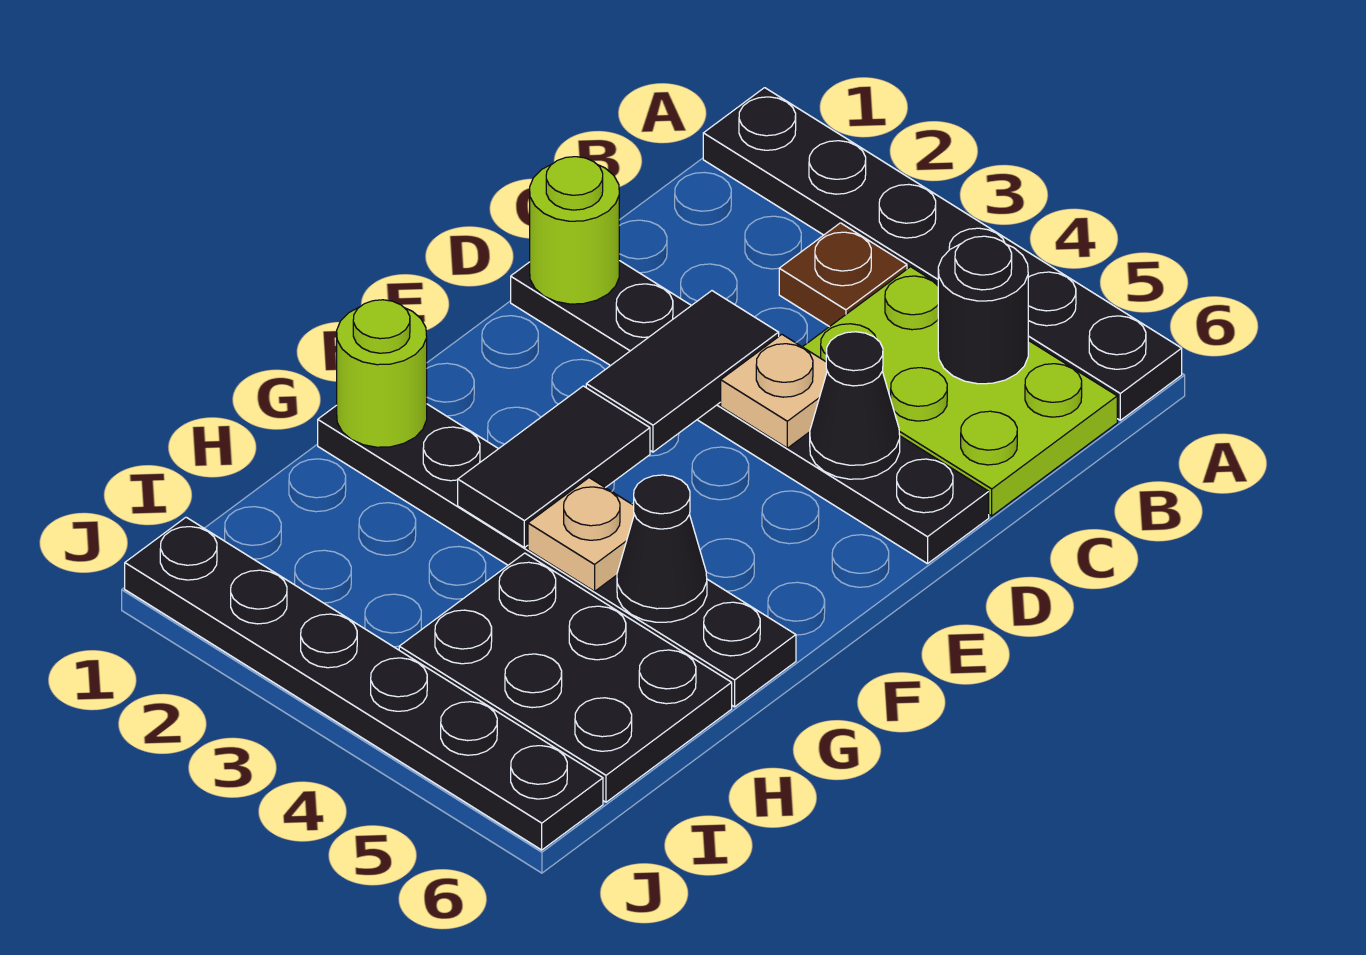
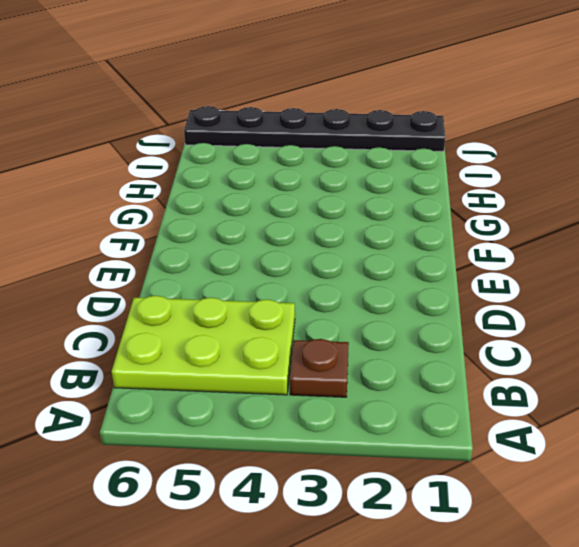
none -> black 1x6 plate [703,88,1182,420]
none -> black 1x6 plate [511,261,989,564]
none -> black 1x6 plate [318,404,796,707]

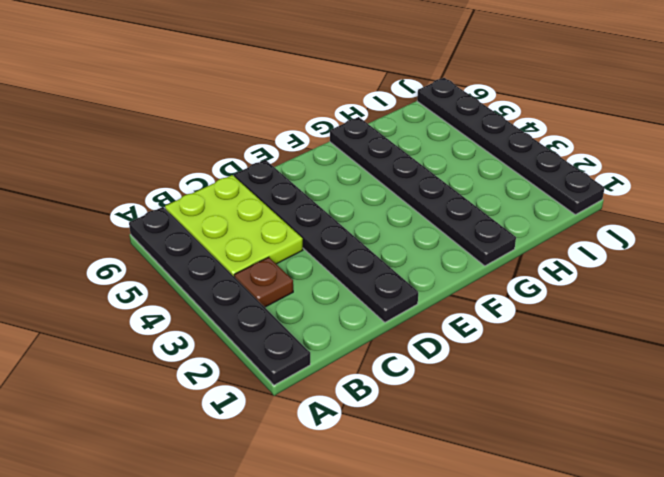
none -> black 2x3 plate [399,553,732,802]
none -> black 1x1 round brick [938,236,1028,384]
none -> lime 1x1 round brick [530,157,619,304]

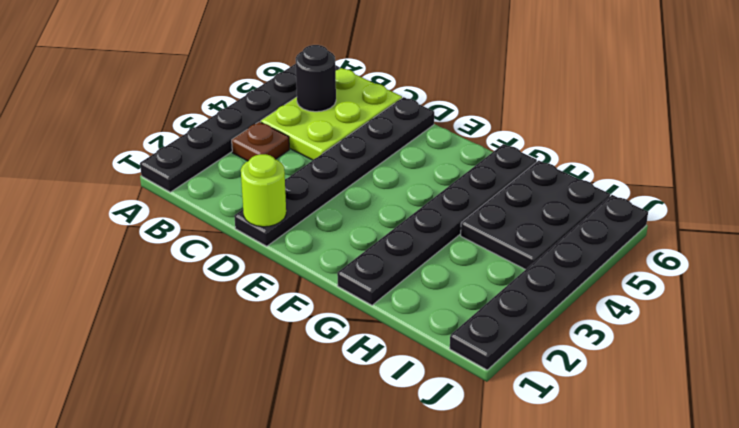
none -> black 1x2 tile [586,291,779,452]
none -> tan 1x1 plate [721,335,827,448]
none -> black 1x1 cone [810,332,900,479]

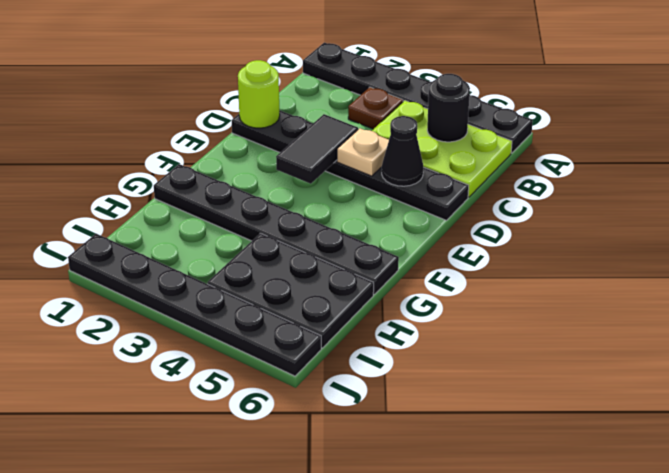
none -> black 1x2 tile [458,386,650,548]
none -> lime 1x1 round brick [337,300,427,447]
none -> tan 1x1 plate [528,478,634,591]

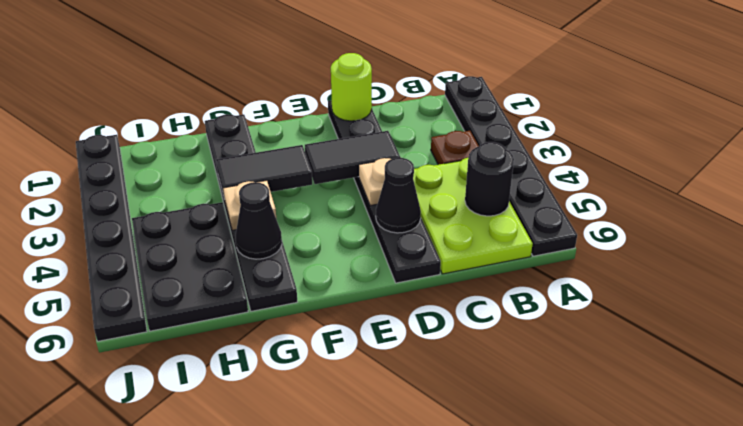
none -> lime 1x1 round brick [337,300,427,447]

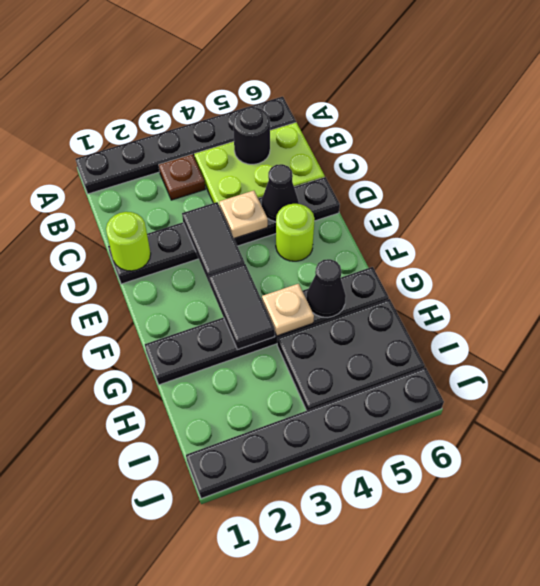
lime 1x1 round brick [276,204,315,261] -> lime 1x1 round brick moved to [337,300,427,447]

